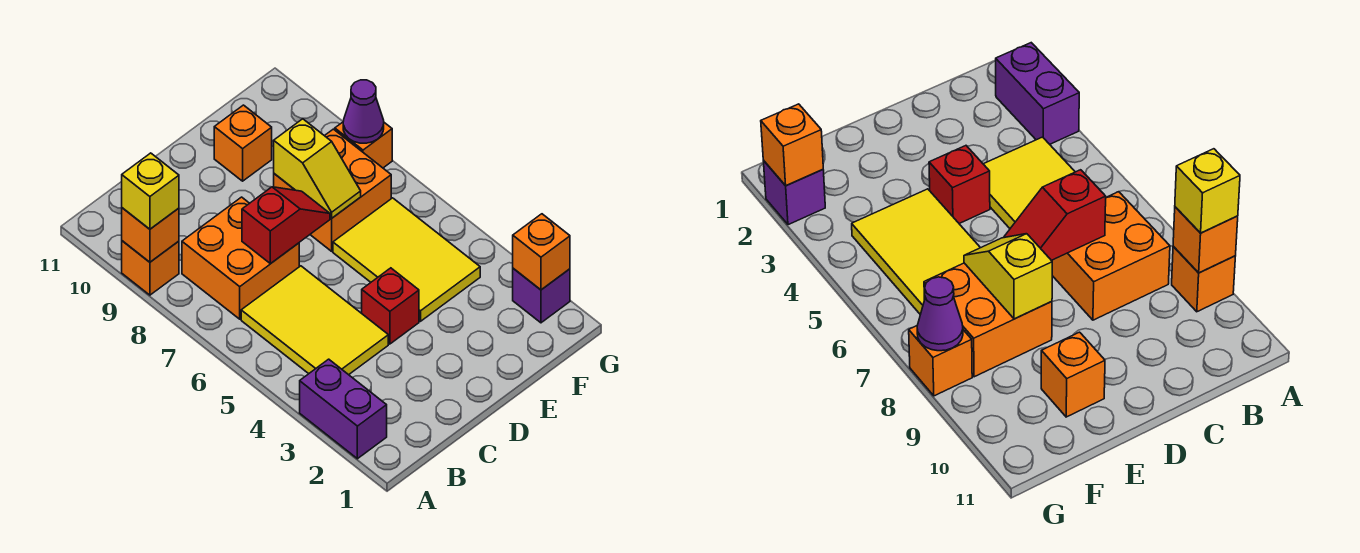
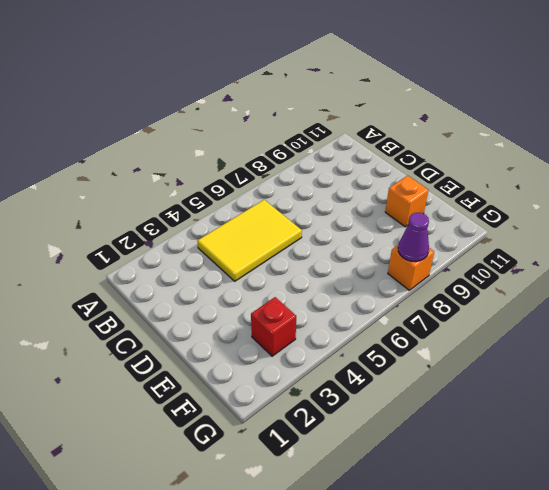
red 1x1 brick [251,297,296,356] -> red 1x1 brick moved to [362,268,419,344]
none -> purple 1x2 brick [300,359,387,459]
none -> orange 1x1 brick [122,241,179,295]
none -> orange 2x2 brick [182,197,299,319]

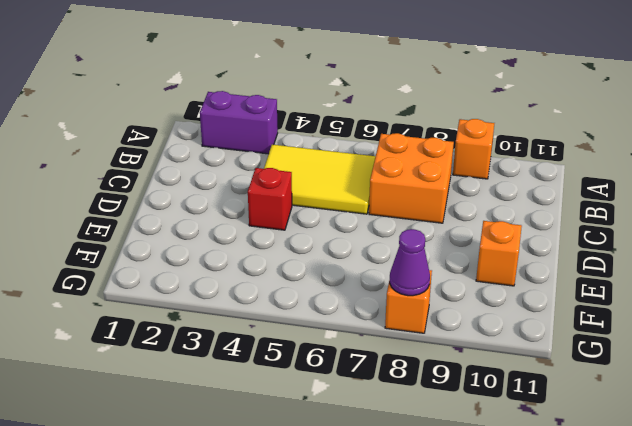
none -> yellow 2x3 tile [333,198,480,321]
none -> orange 2x2 brick [274,129,391,251]
none -> purple 1x1 brick [513,268,570,323]

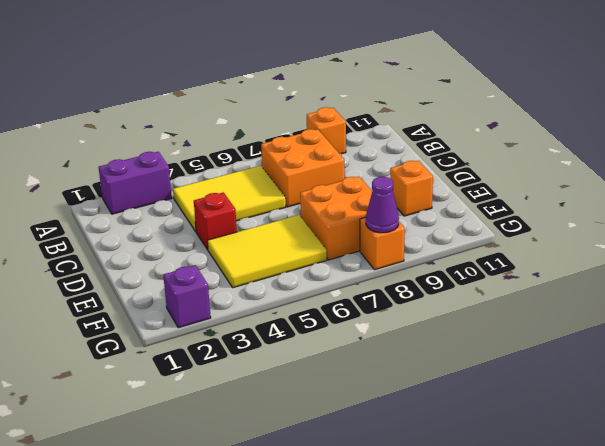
none -> orange 1x1 brick [122,208,179,262]
none -> red 1x2 slope [242,187,330,264]
none -> yellow 1x2 slope [274,119,361,218]

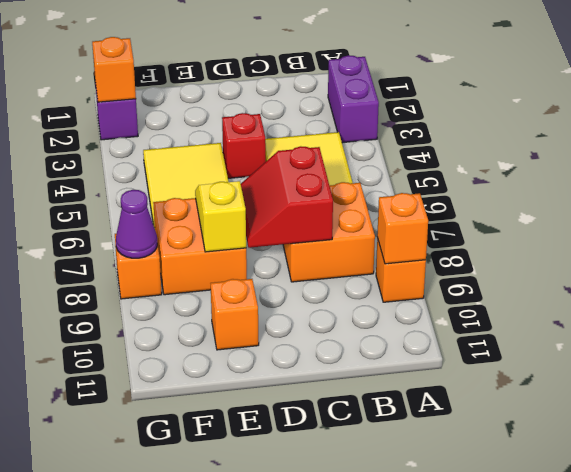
red 2x2 slope [241,146,333,248] -> red 1x2 slope [242,187,330,264]
none -> yellow 1x1 brick [122,153,179,229]

